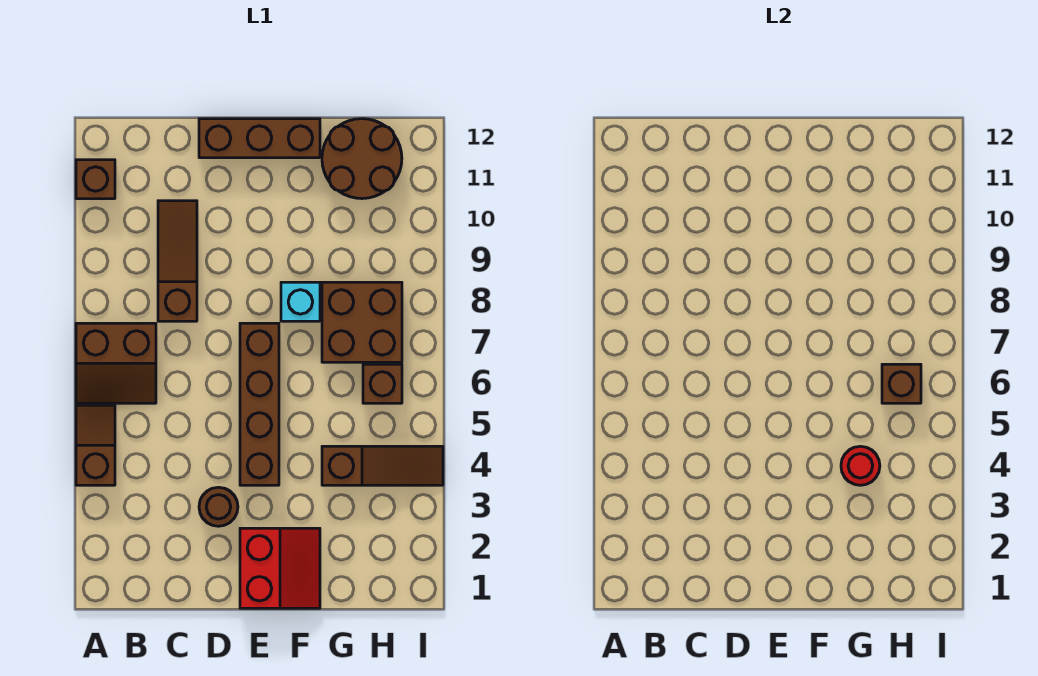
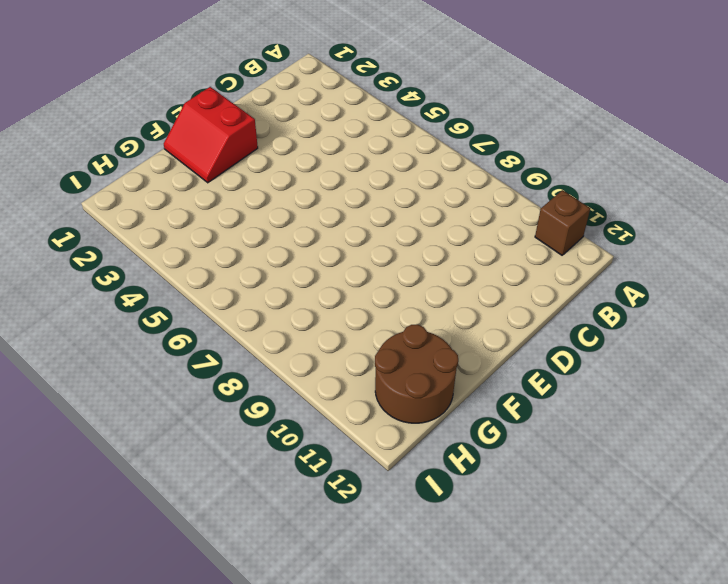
none -> brown 1x2 slope [76,405,115,485]
none -> brown 2x2 slope [76,323,156,403]
none -> brown 1x3 slope [158,201,197,321]

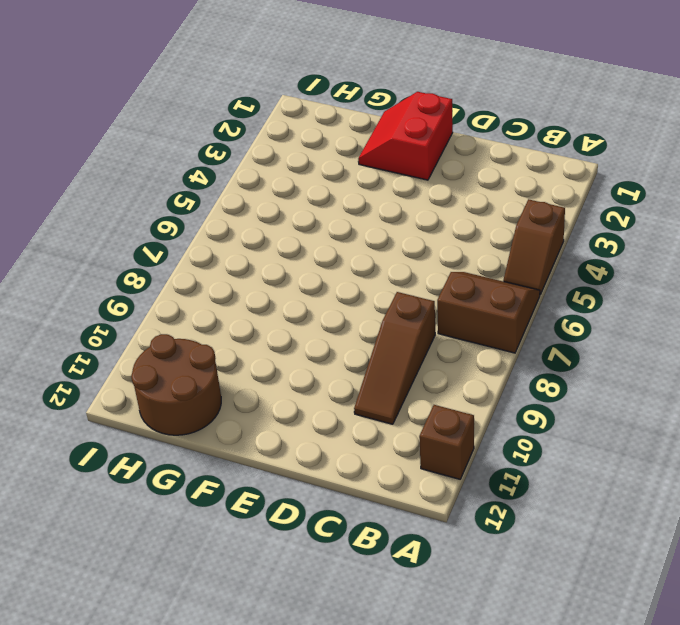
none -> brown 1x1 round brick [199,487,238,526]
none -> brown 1x3 brick [199,119,320,158]
none -> brown 1x4 brick [240,323,279,485]

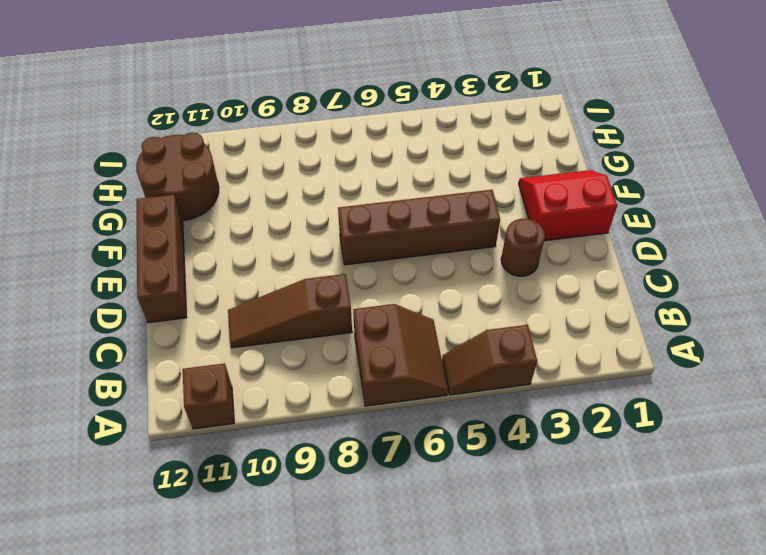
none -> cyan 1x1 brick [281,282,320,321]
none -> brown 1x3 slope [322,446,443,485]
none -> brown 2x2 brick [322,282,402,362]

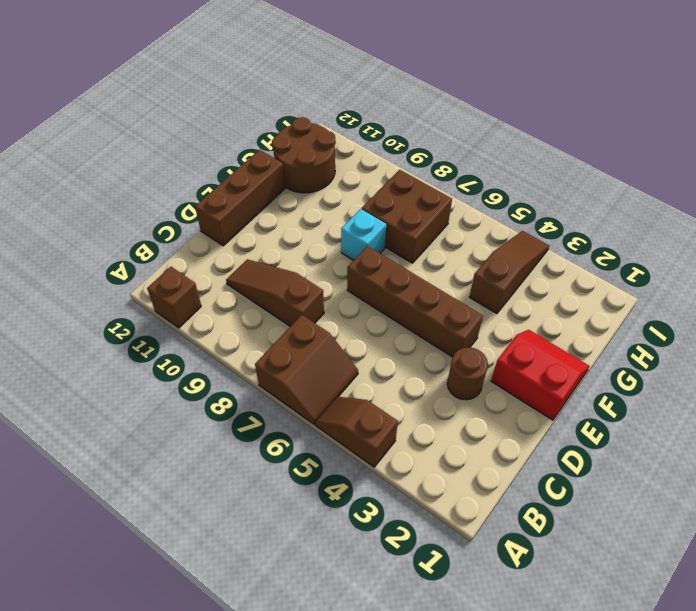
none -> brown 1x1 brick [363,364,402,403]
none -> red 1x1 round brick [841,446,880,485]
none -> brown 1x1 brick [882,364,921,403]

